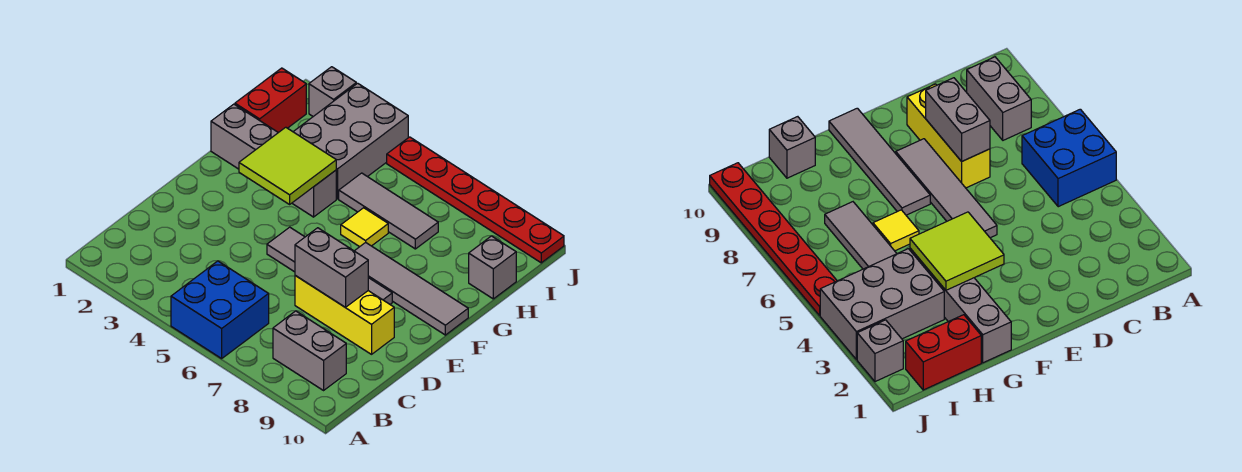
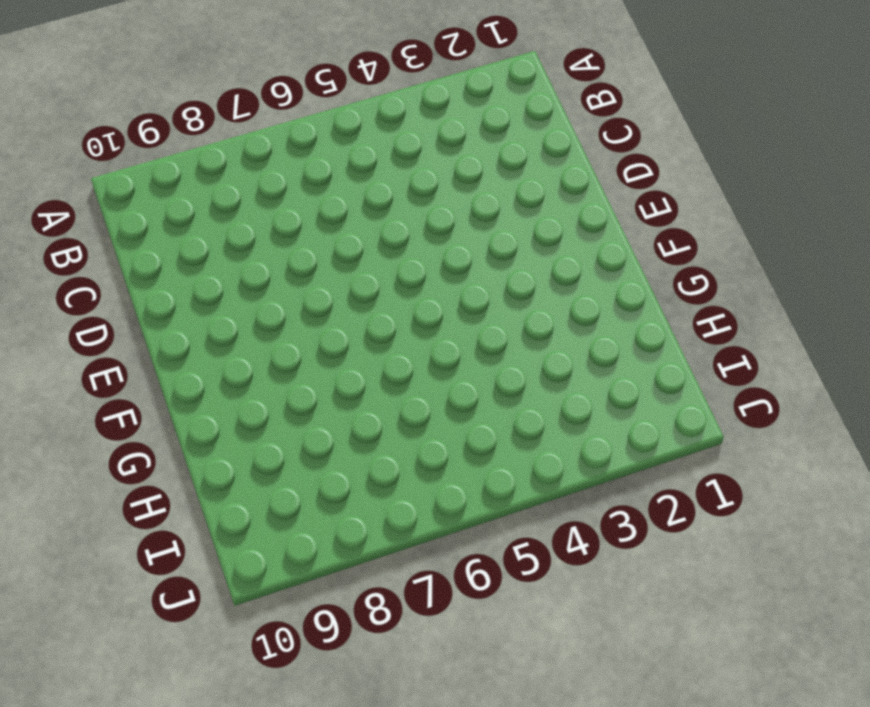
none -> blue 2x2 brick [171,261,269,358]
none -> grey 1x2 brick [273,311,346,390]
none -> yellow 1x3 brick [295,276,394,354]

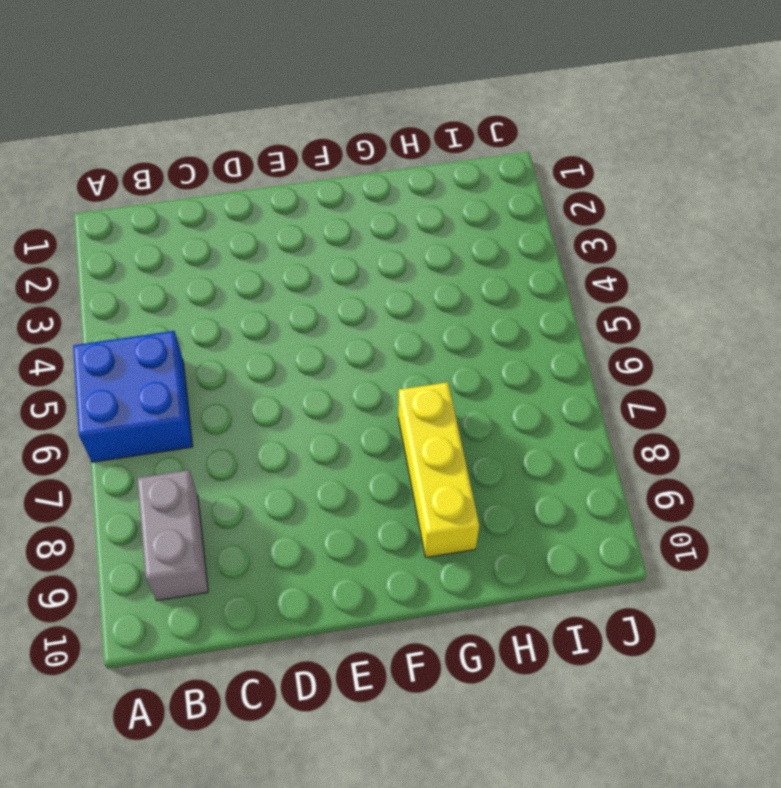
yellow 1x3 brick [398,382,479,557] -> yellow 1x3 brick moved to [295,276,394,354]
none -> grey 1x4 tile [267,227,392,304]
none -> grey 1x4 tile [355,242,468,335]
none -> grey 1x4 brick [211,104,336,217]

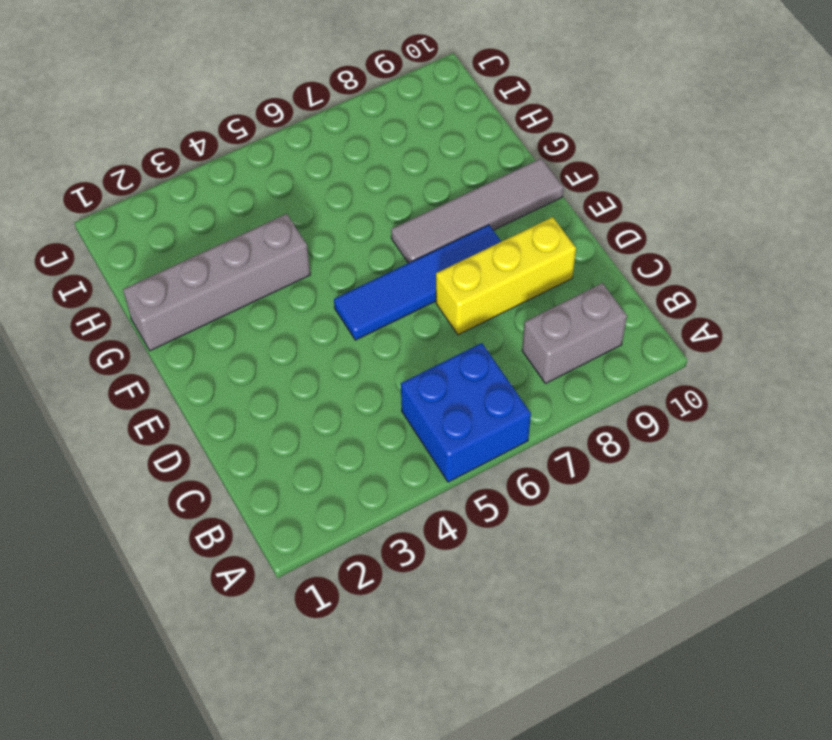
blue 1x4 tile [334,225,501,340] -> grey 1x4 tile [267,227,392,304]
none -> yellow 1x1 tile [341,208,388,247]
none -> red 1x2 brick [235,68,306,133]
none -> grey 2x3 brick [293,83,408,199]

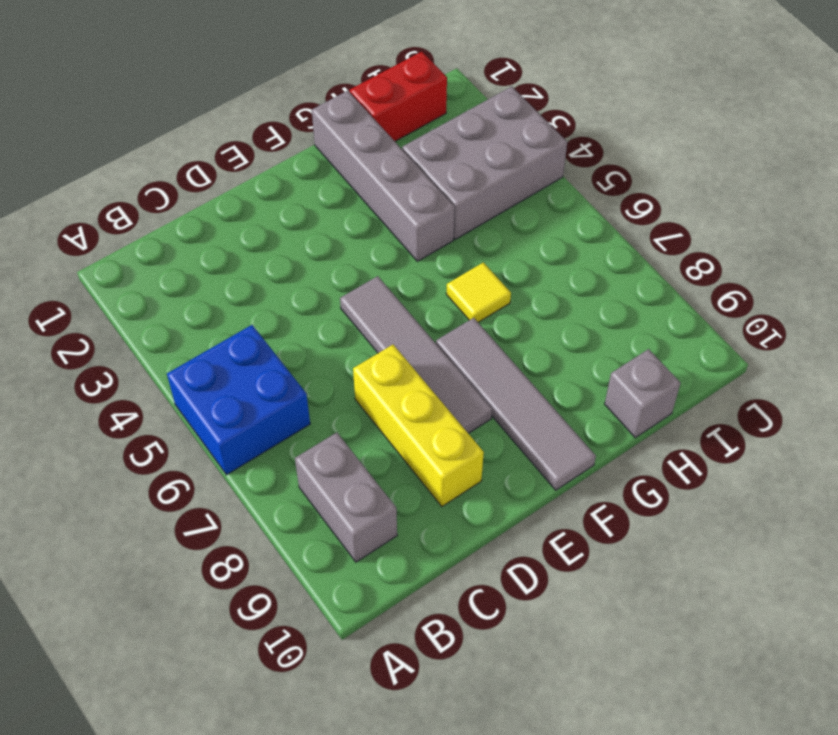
none -> grey 1x3 tile [339,173,438,249]
none -> grey 1x1 brick [309,67,356,116]
none -> red 1x6 plate [387,137,564,263]

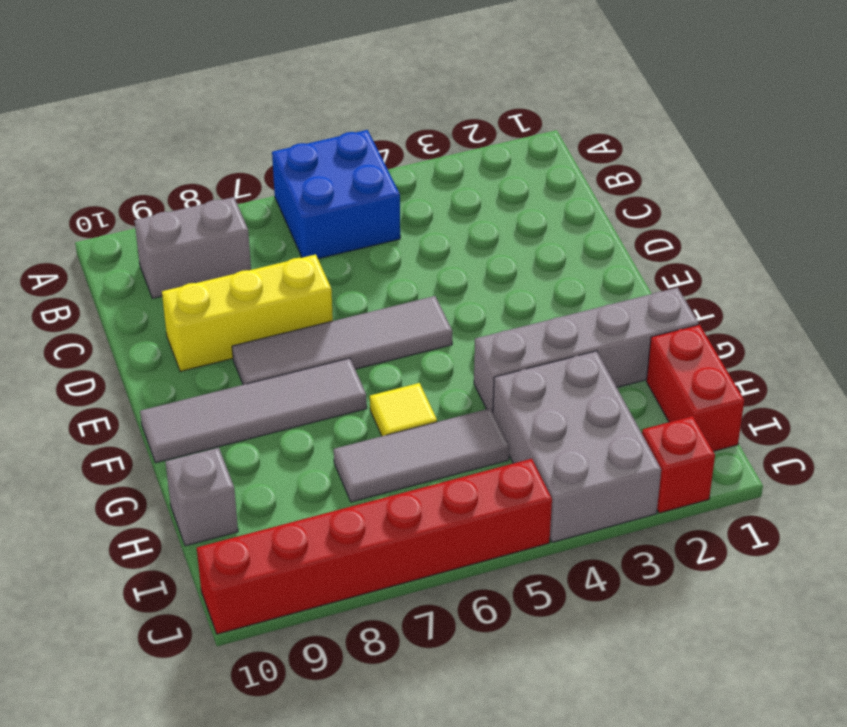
red 1x1 brick [642,416,715,513] -> grey 1x1 brick [309,67,356,116]
red 1x6 brick [197,459,552,634] -> red 1x6 plate [387,137,564,263]
none -> grey 1x2 brick [295,228,368,307]
none -> lime 2x2 tile [239,127,336,204]

